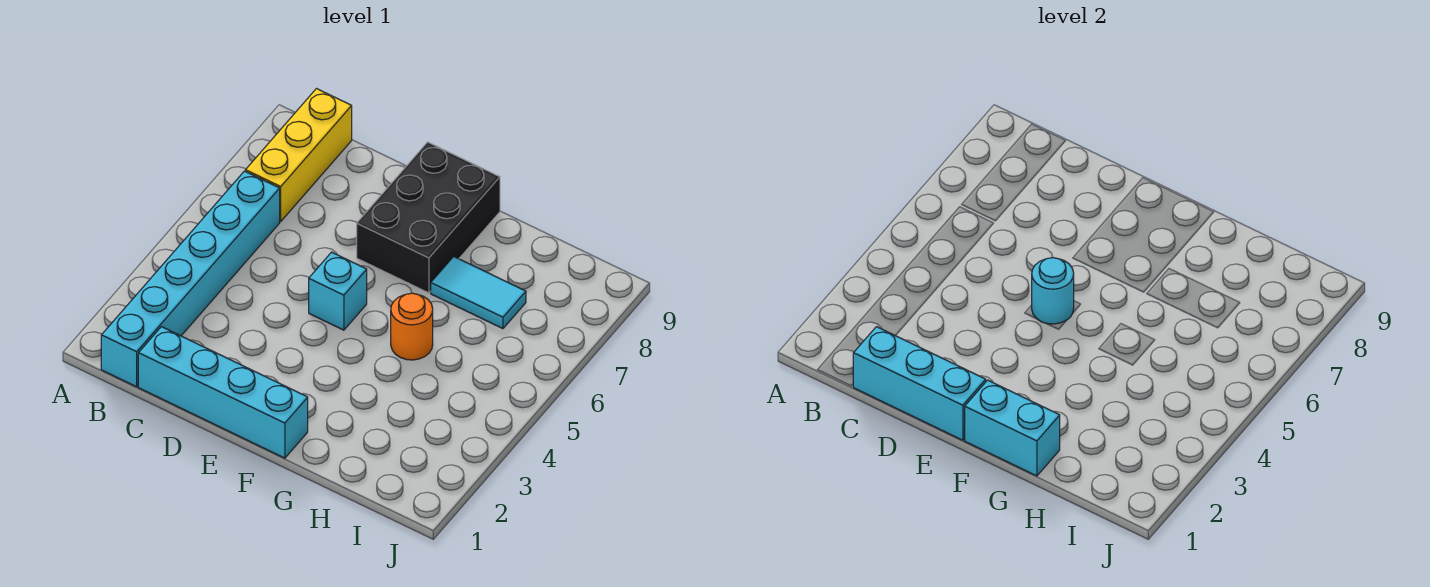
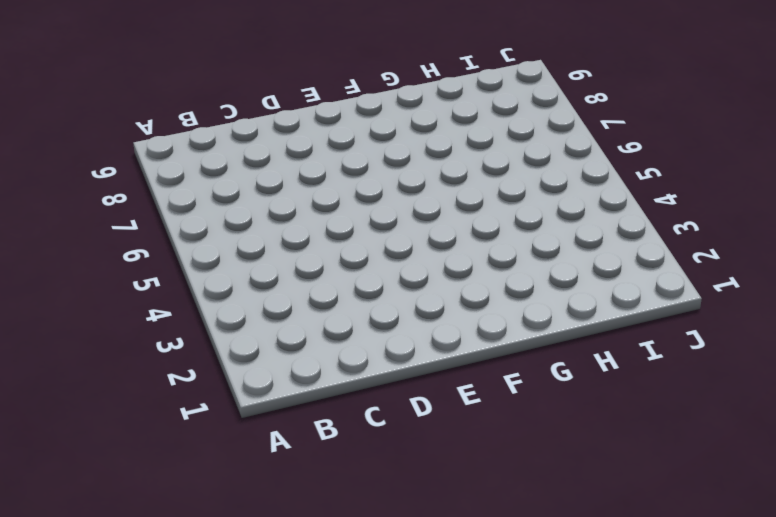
none -> cyan 1x6 brick [101,171,280,387]
none -> yellow 1x3 brick [246,89,352,221]

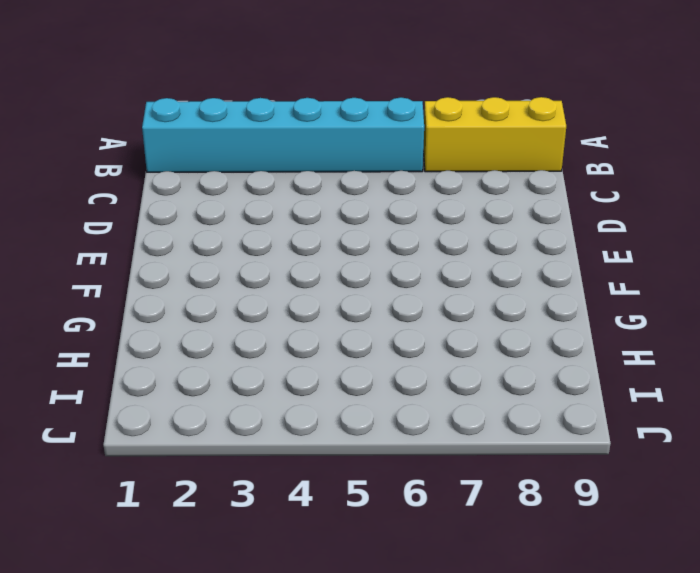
none -> cyan 1x4 brick [138,327,308,458]
none -> cyan 1x1 brick [309,252,367,330]

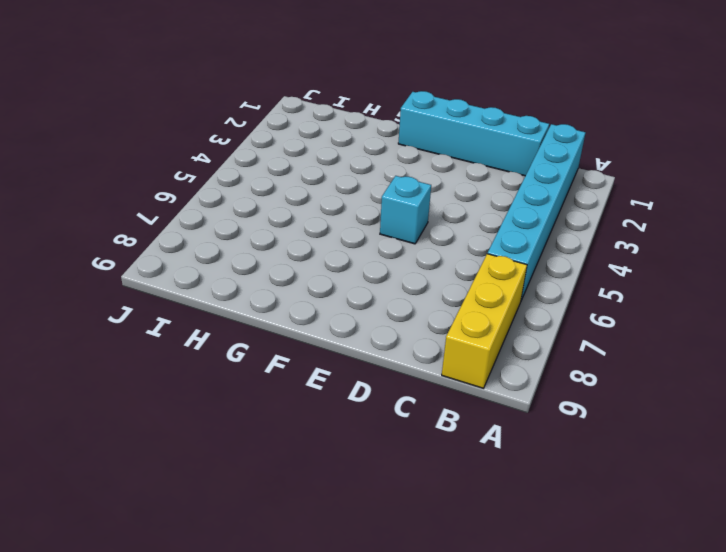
none -> black 2x3 brick [357,142,500,293]
none -> orange 1x1 round brick [391,293,433,360]

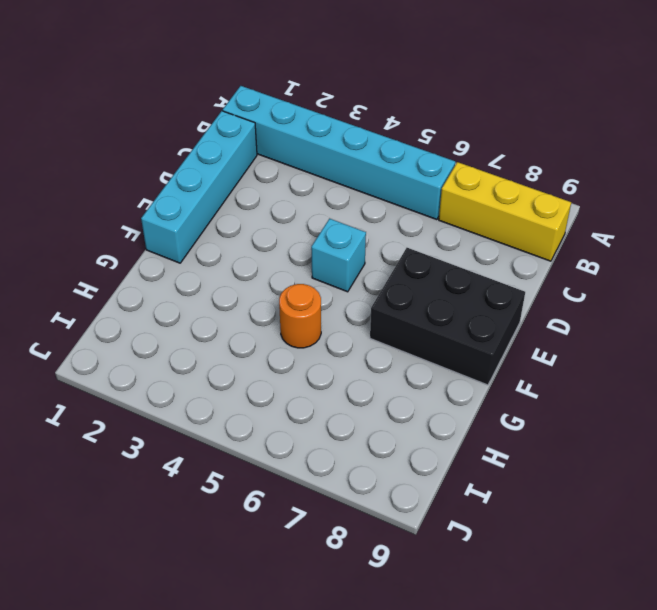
none -> cyan 1x2 tile [431,257,526,329]
none -> cyan 1x3 brick [853,327,986,440]

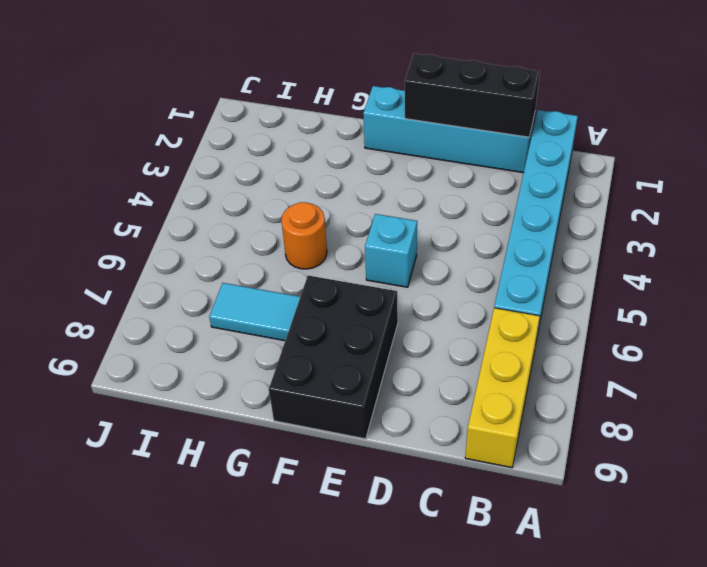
black 1x3 brick [405,54,540,137] -> cyan 1x3 brick [853,327,986,440]
none -> cyan 1x1 round brick [1032,258,1074,324]
none -> cyan 1x2 brick [964,380,1060,476]

